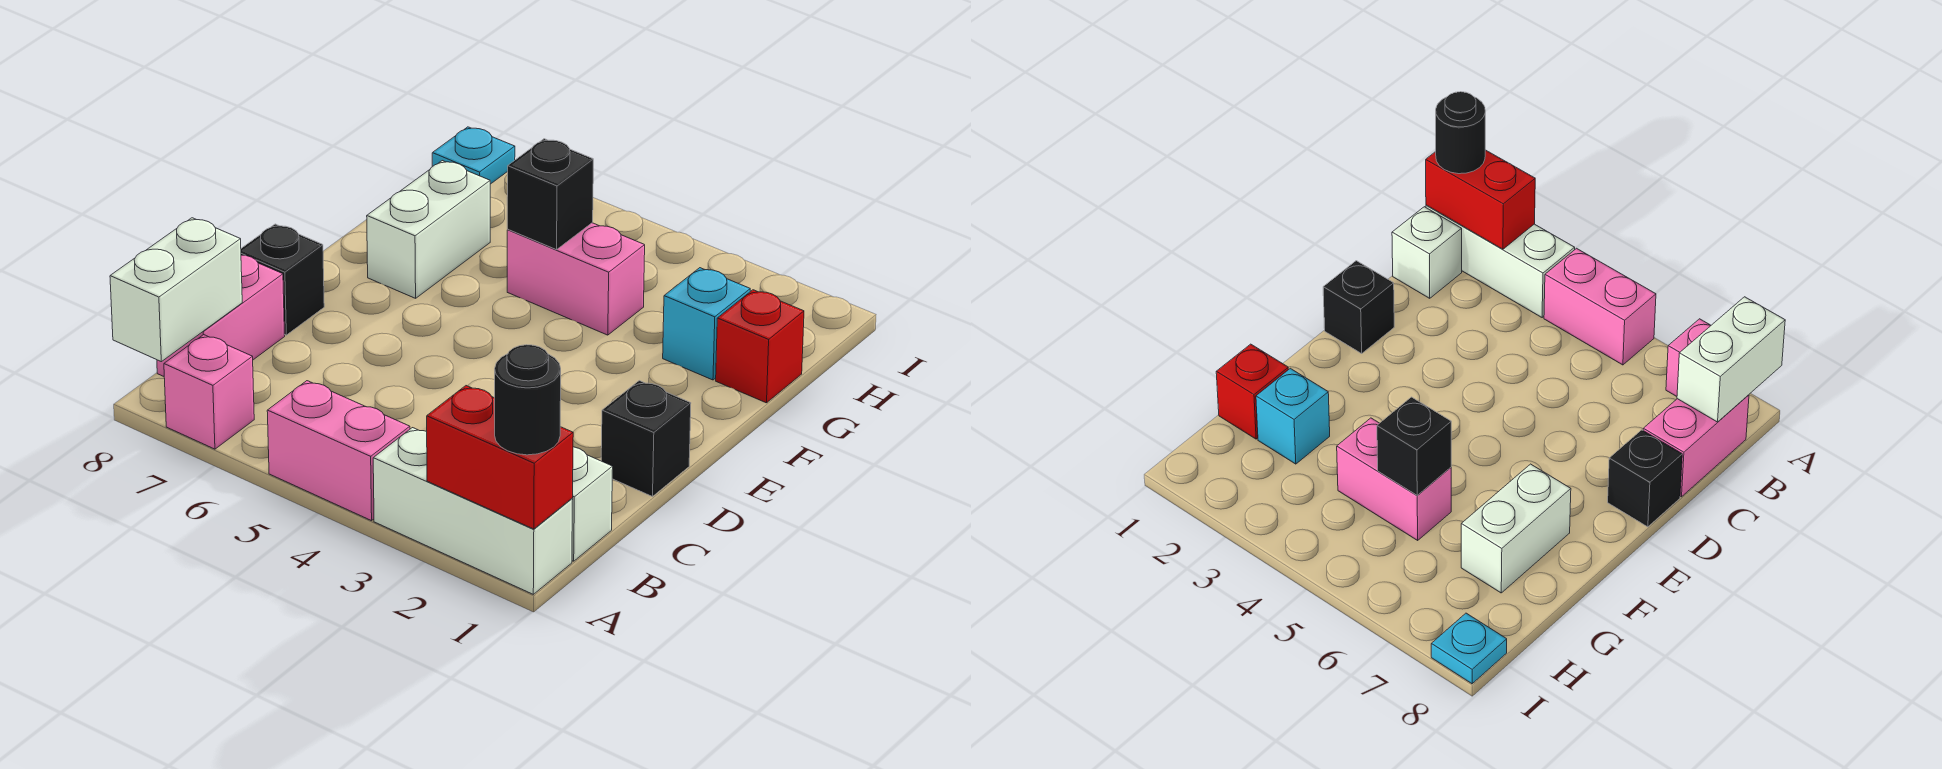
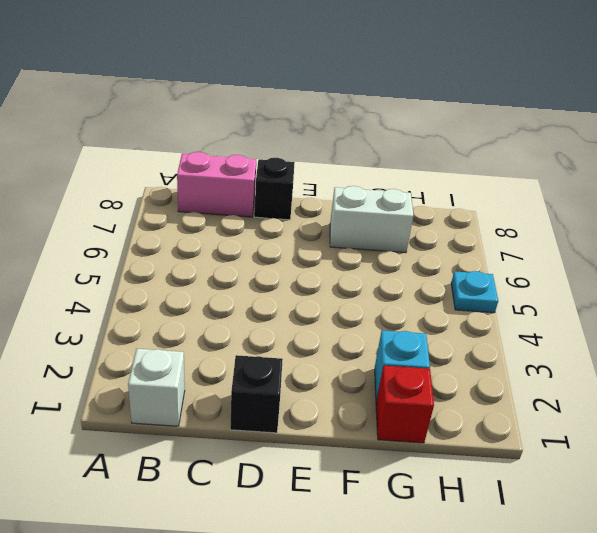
cyan 1x1 plate [451,271,498,313] -> cyan 1x1 plate moved to [432,127,515,184]
none -> white 1x3 brick [373,428,573,594]
none -> pink 1x2 brick [267,381,410,521]
none -> pink 1x1 brick [164,335,254,449]

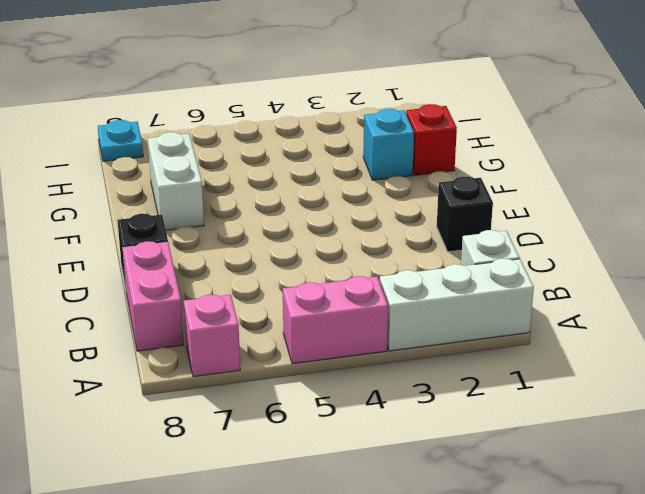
none -> pink 1x2 brick [507,223,645,335]
none -> red 1x2 brick [427,386,573,529]
none -> white 1x2 brick [110,218,242,362]

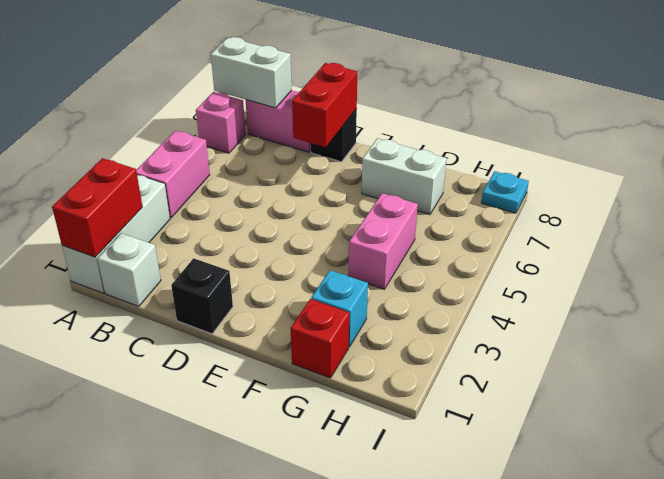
red 1x2 brick [292,63,357,147] -> none
none -> black 1x1 brick [507,139,593,250]
none -> black 1x1 round brick [495,345,561,455]

